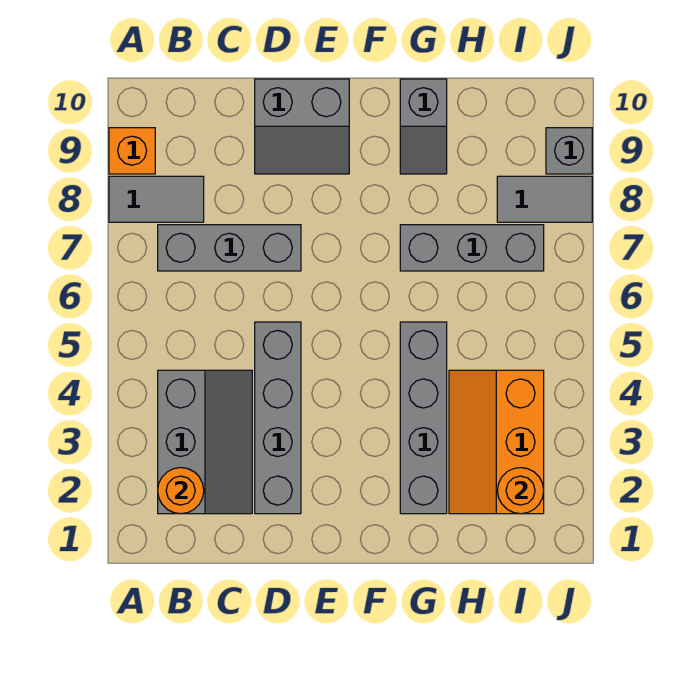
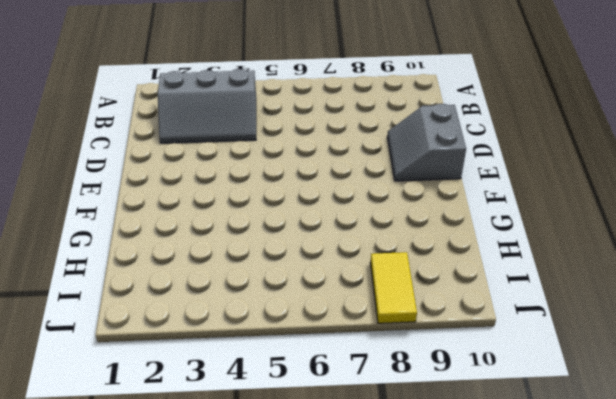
yellow 1x2 tile [370,252,417,323] -> grey 1x2 tile [497,176,592,222]
none -> grey 1x2 tile [109,176,204,222]
none -> orange 1x1 brick [109,128,155,174]
none -> grey 1x3 brick [158,225,301,271]

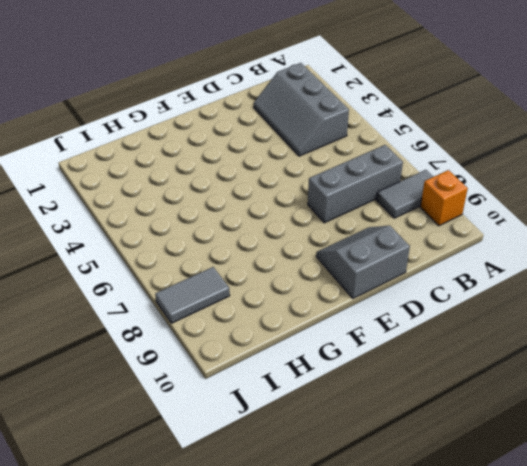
none -> grey 1x4 brick [255,322,301,514]
none -> grey 1x4 brick [400,322,447,514]
none -> grey 1x3 brick [400,225,544,271]

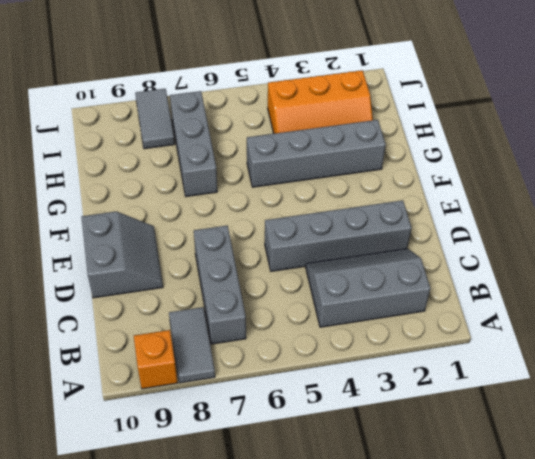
none -> grey 1x2 slope [400,79,447,174]
none -> grey 1x1 brick [546,128,592,174]
none -> orange 1x1 round brick [158,468,204,514]

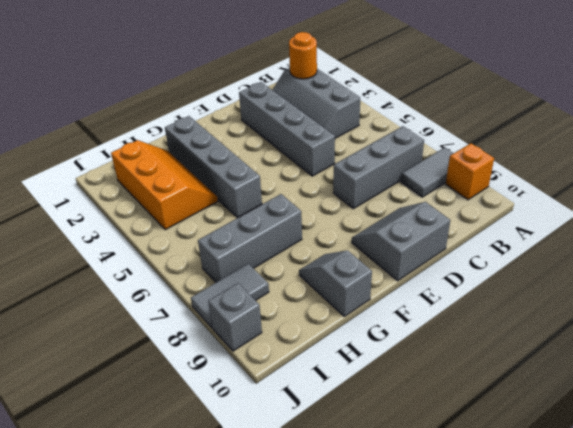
none -> orange 1x1 round brick [497,468,544,514]

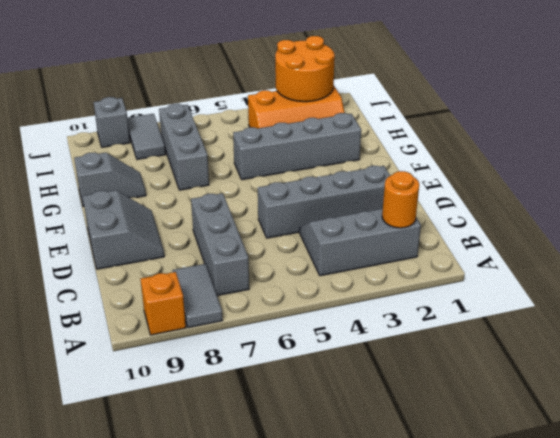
orange 2x2 round brick [275,36,335,102] -> orange 1x1 round brick [497,468,544,514]

